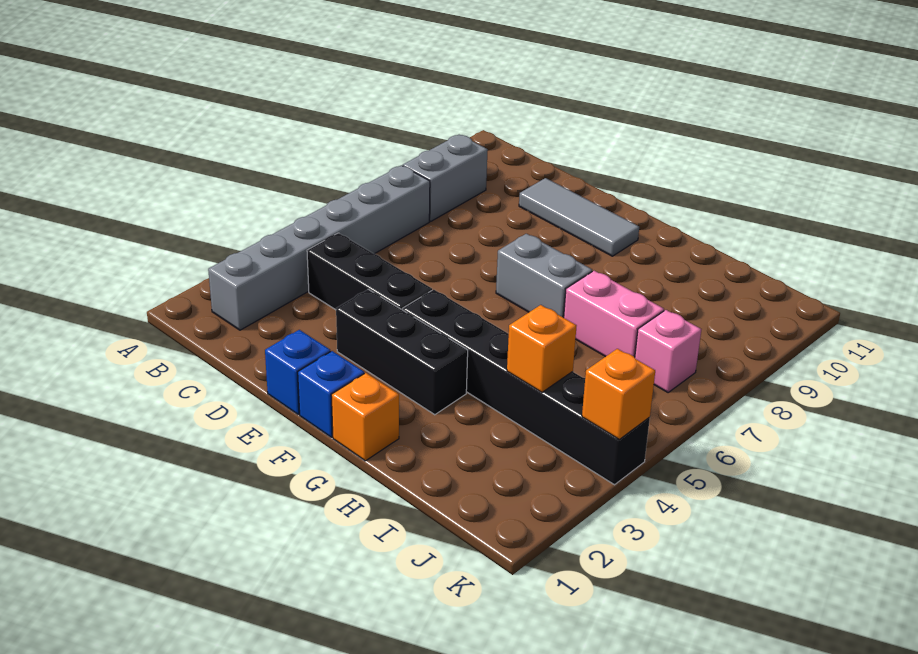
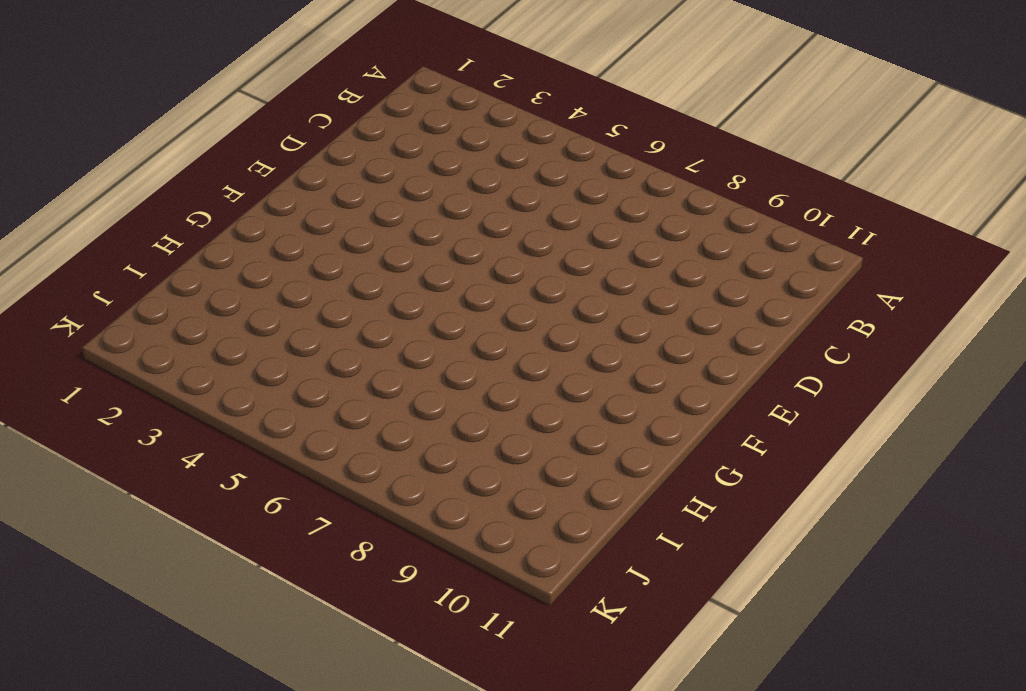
none -> grey 1x6 brick [208,165,430,330]
none -> grey 1x2 brick [403,135,488,221]
none -> black 1x3 brick [307,233,432,310]

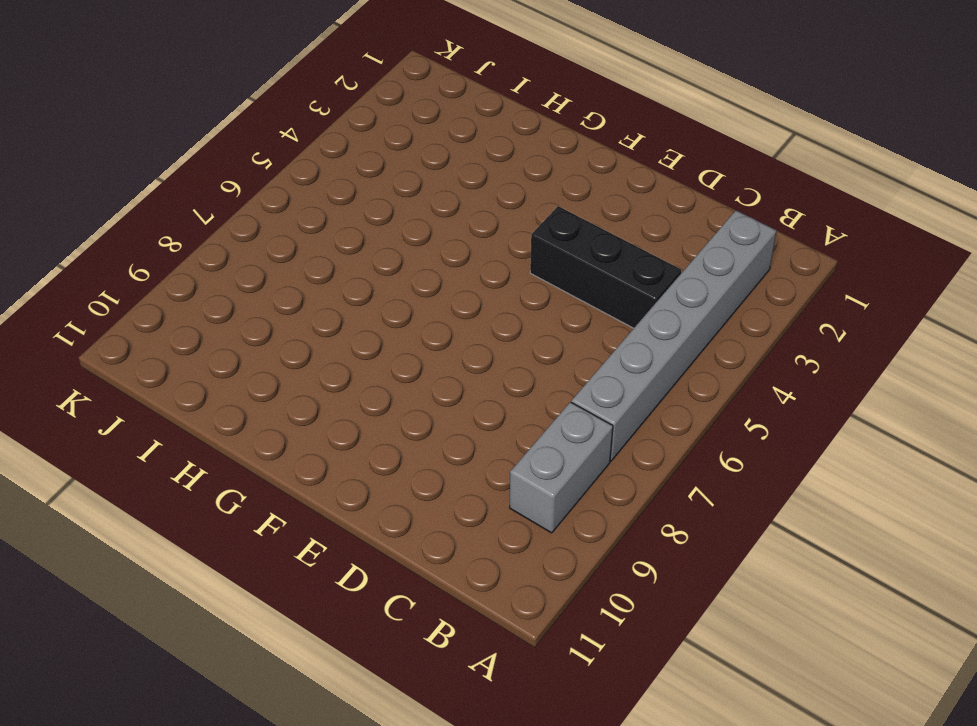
none -> grey 1x3 tile [519,178,639,256]
none -> blue 1x1 brick [265,330,331,415]
none -> black 1x3 brick [336,289,468,415]

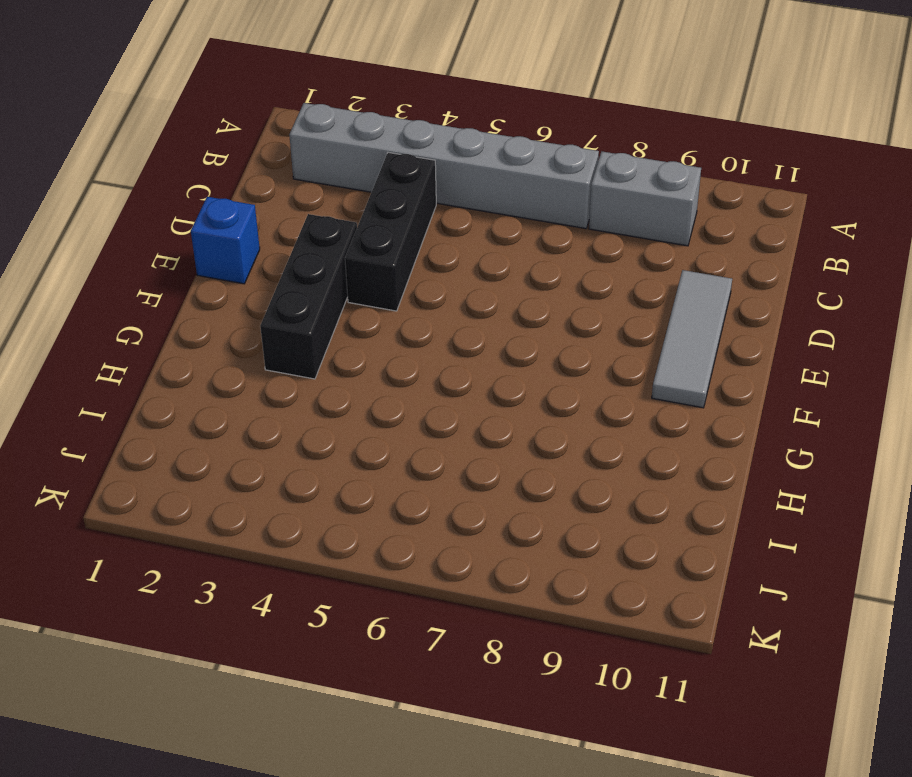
none -> blue 1x1 brick [298,351,364,437]
none -> black 1x6 brick [403,290,650,485]
none -> grey 1x2 brick [496,234,592,318]

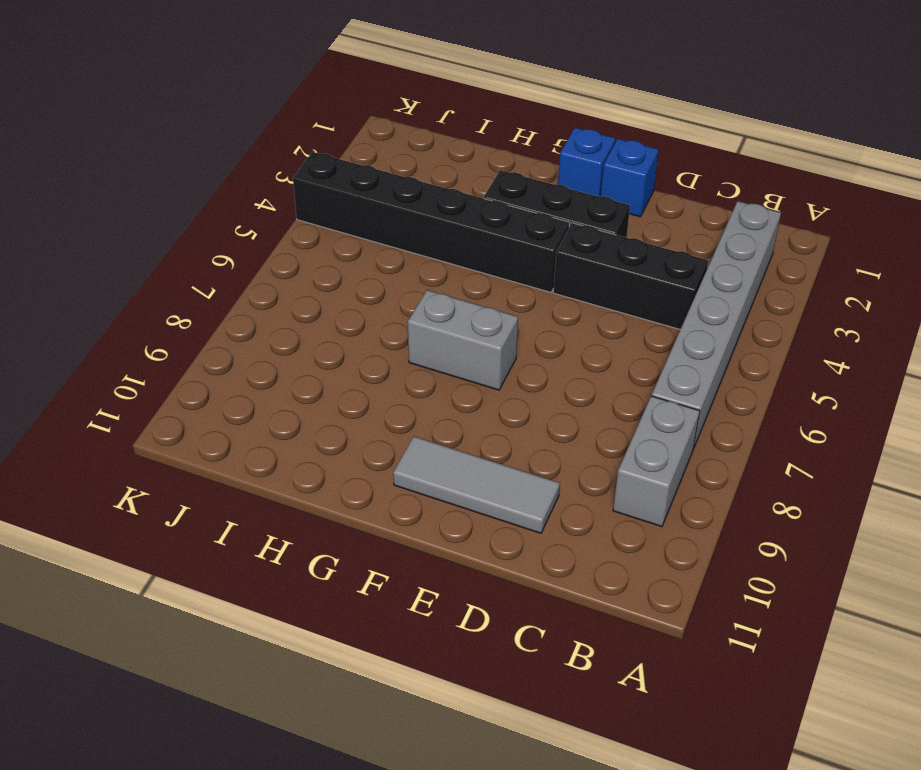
none -> orange 1x1 brick [331,373,399,461]
none -> pink 1x2 brick [564,271,664,357]
none -> pink 1x1 brick [635,310,701,392]

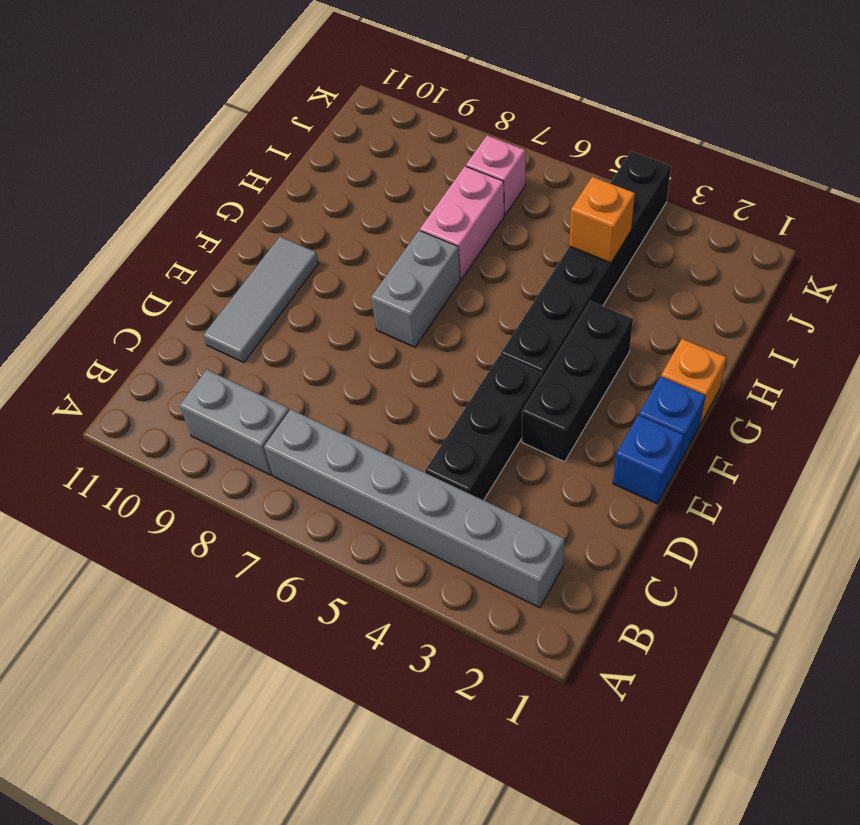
none -> orange 1x1 brick [582,349,655,440]

